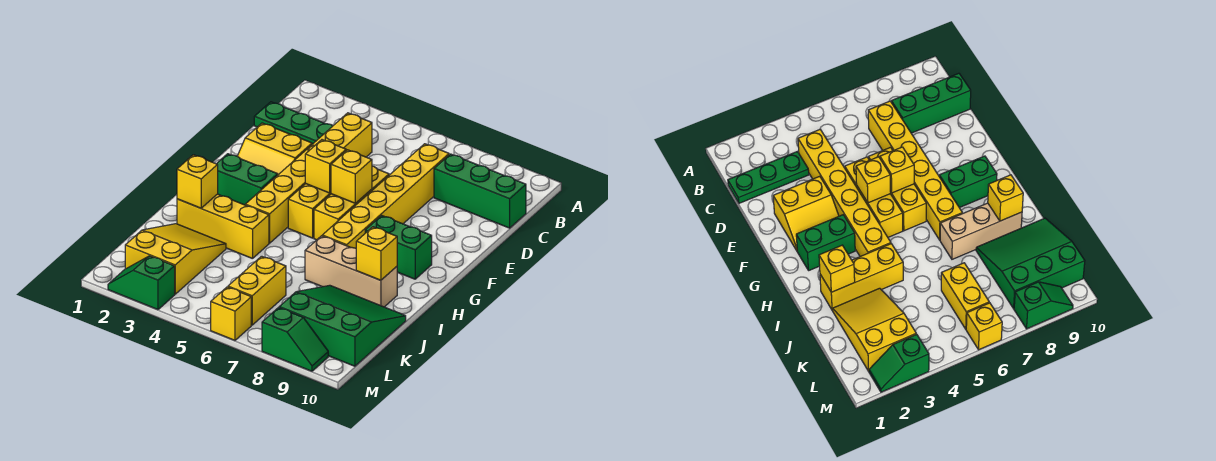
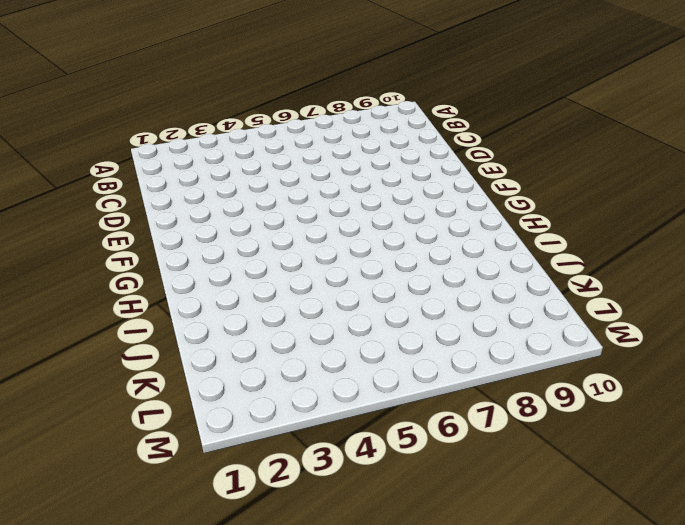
none -> green 1x3 plate [254,102,332,144]
none -> yellow 1x6 brick [245,113,372,243]
none -> yellow 1x6 brick [322,144,449,248]

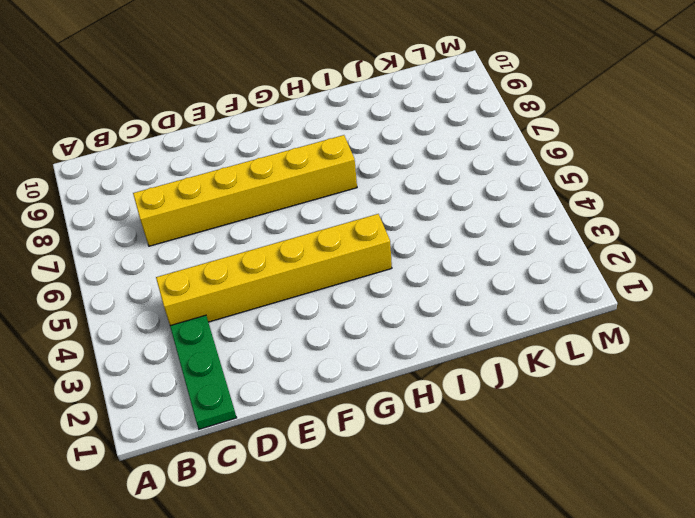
none -> green 1x3 brick [434,154,526,228]
none -> yellow 2x2 slope [238,123,312,175]
none -> yellow 1x3 brick [288,184,331,238]

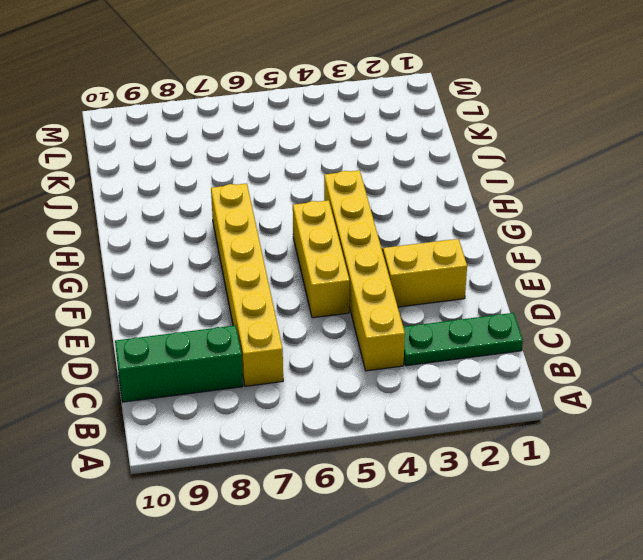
none -> yellow 1x3 brick [314,166,389,240]
none -> green 1x2 brick [217,154,278,205]
none -> green 1x2 brick [365,215,432,279]

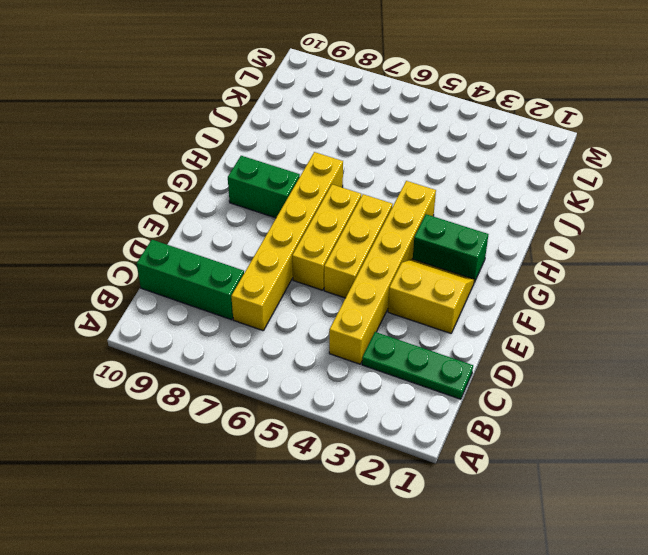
none -> yellow 1x3 brick [177,194,269,259]
none -> tan 1x3 brick [305,236,398,307]
none -> yellow 2x3 slope [125,224,226,294]

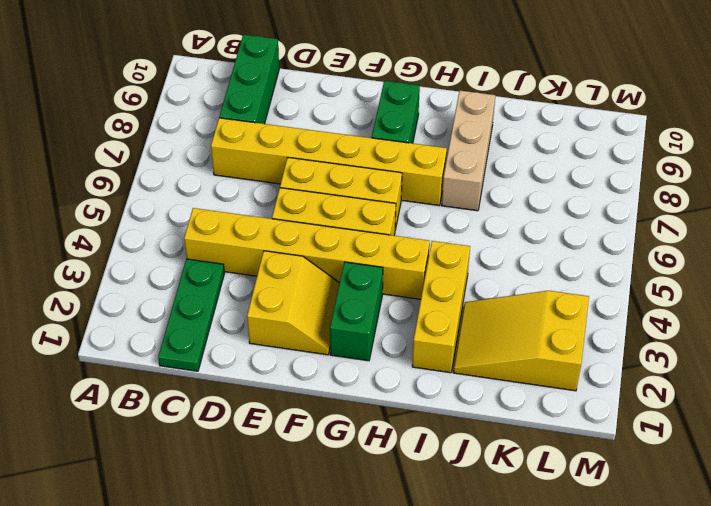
none -> green 3x3 slope [279,285,406,366]
none -> yellow 1x2 brick [228,256,286,325]
none -> green 1x2 slope [108,256,175,310]

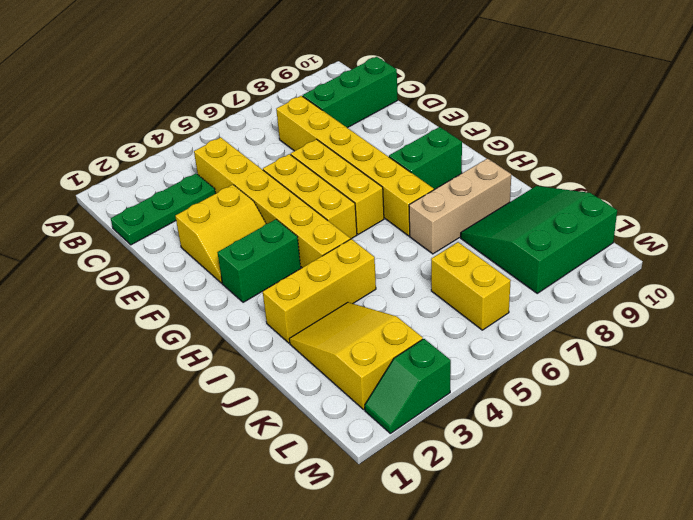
none -> yellow 1x1 brick [211,287,251,340]
none -> green 1x2 slope [262,308,328,371]
none -> yellow 1x1 brick [305,140,346,193]

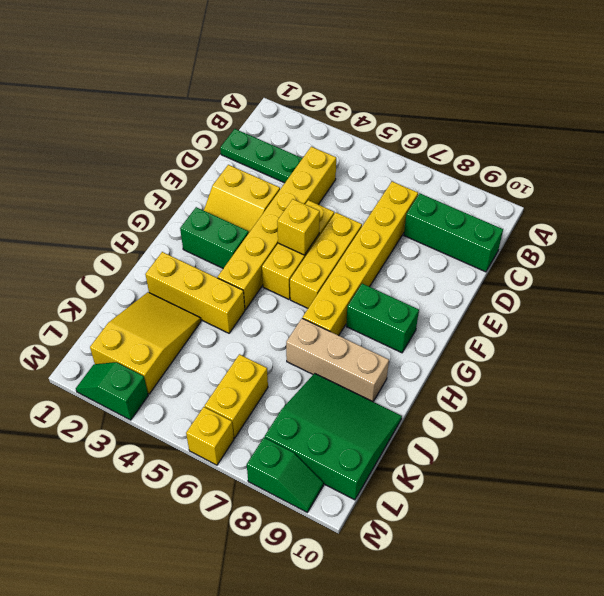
none -> yellow 1x1 brick [331,150,372,204]
none -> yellow 1x1 brick [177,155,218,208]
none -> yellow 1x1 brick [356,227,397,280]

